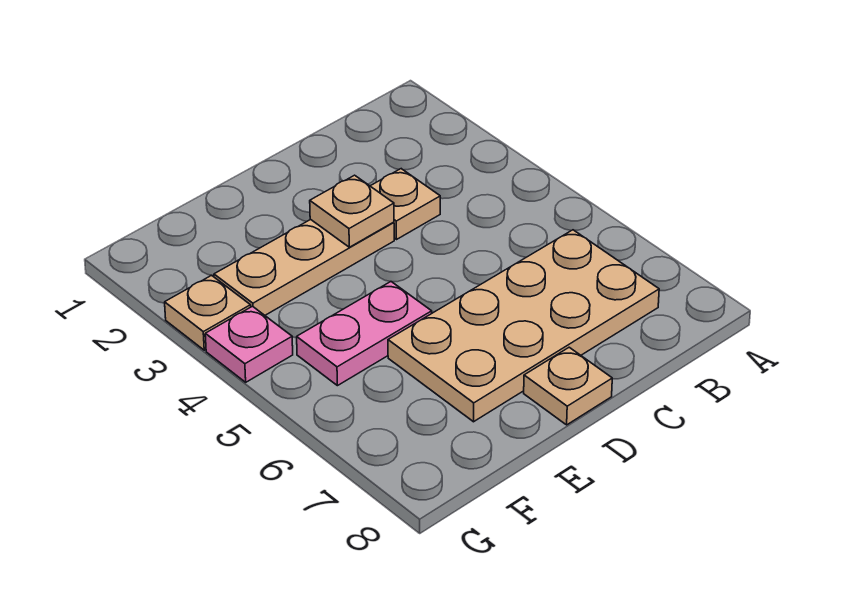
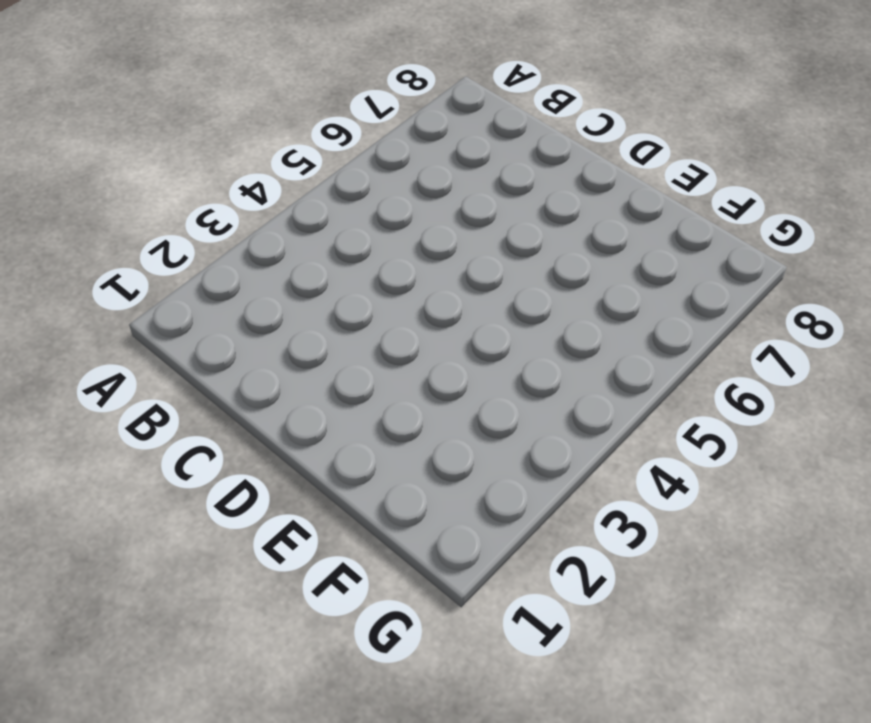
none -> tan 2x4 plate [388,230,659,422]
none -> tan 1x1 plate [371,169,440,239]

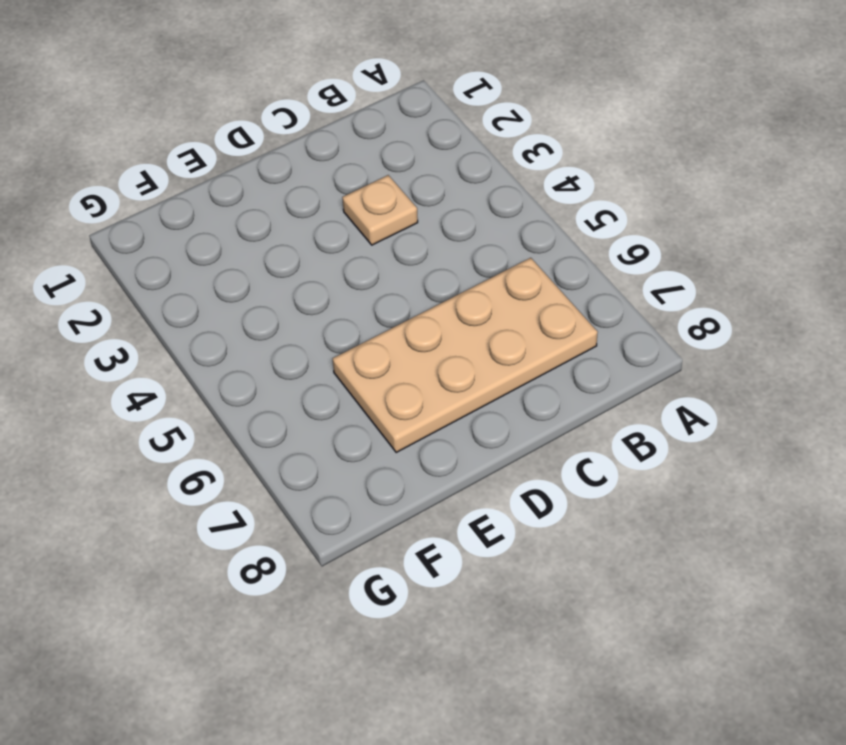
none -> tan 1x3 plate [214,220,394,315]
none -> tan 1x1 plate [524,347,612,425]

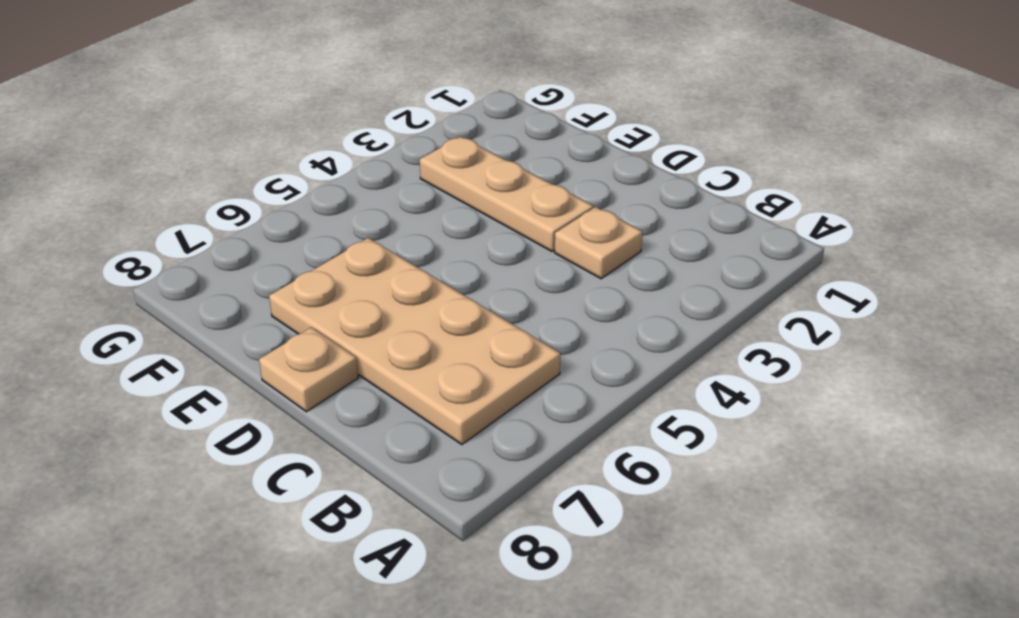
none -> pink 1x2 plate [297,282,432,386]
none -> tan 1x1 plate [165,275,251,350]

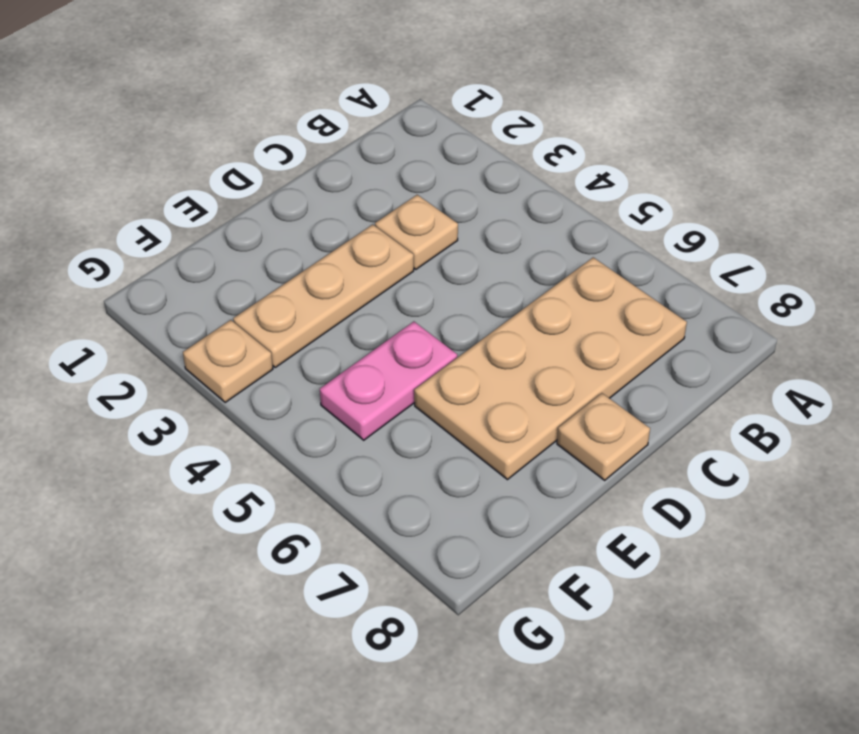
none -> pink 1x1 plate [205,306,293,382]
none -> tan 1x1 plate [310,175,394,247]

